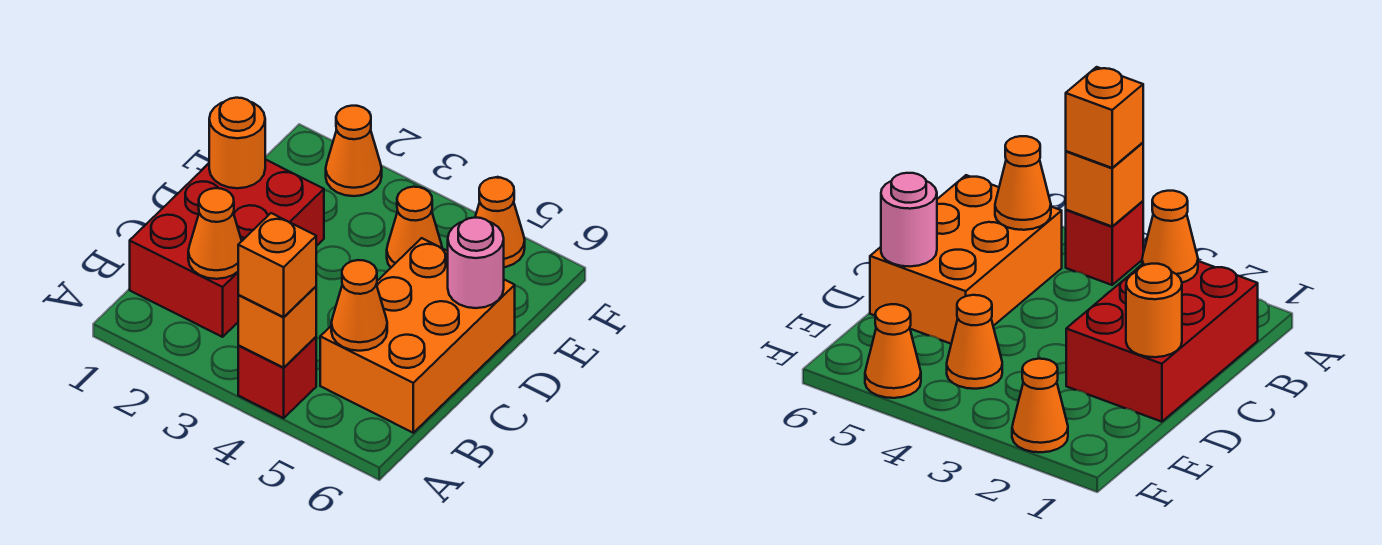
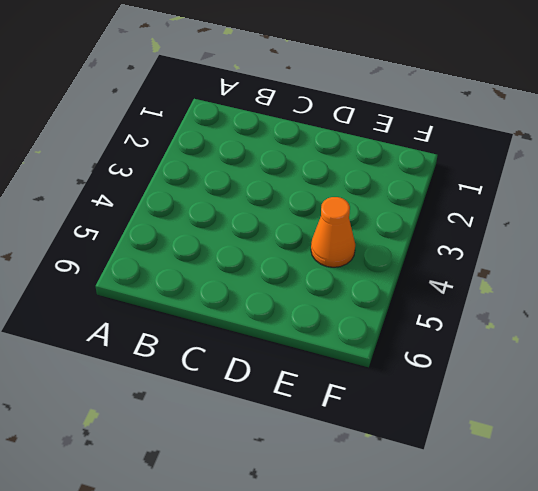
none -> red 1x1 brick [238,337,316,418]
none -> red 2x3 brick [130,159,324,337]
none -> orange 2x3 brick [320,238,515,433]

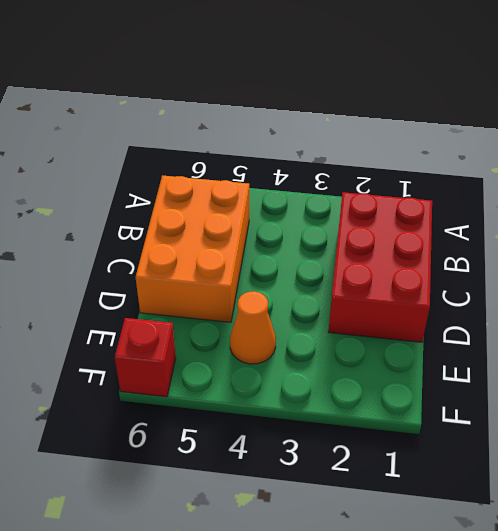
red 1x1 brick [115,318,176,397] -> red 1x1 brick moved to [238,337,316,418]
none -> orange 1x1 cone [326,106,382,196]
none -> orange 1x1 cone [475,177,525,267]
none -> orange 1x1 brick [238,287,316,368]

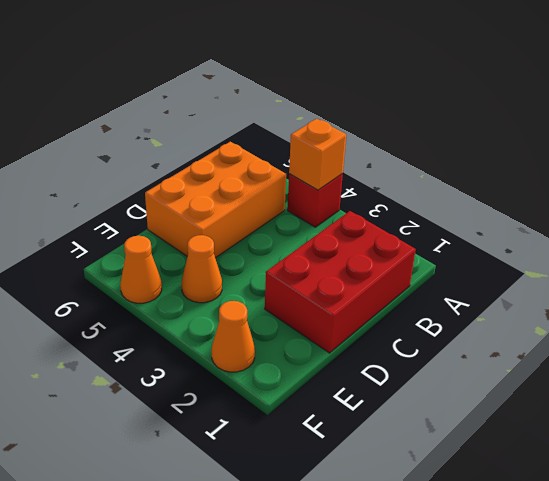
none -> orange 1x1 cone [188,188,242,279]
none -> orange 1x1 cone [331,260,387,351]
none -> orange 1x1 round brick [209,98,265,188]

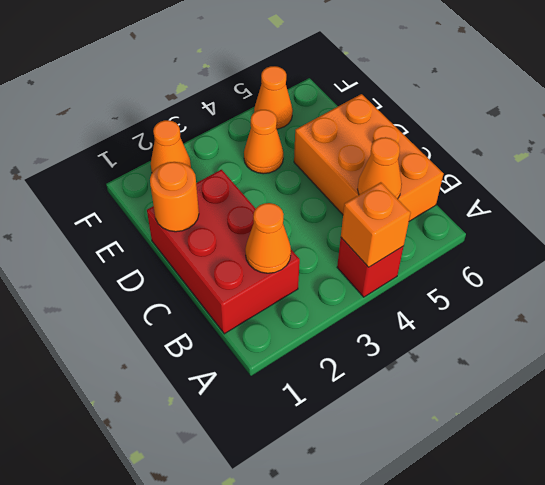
none -> pink 1x1 round brick [448,218,504,308]
none -> orange 1x1 brick [238,213,316,317]

